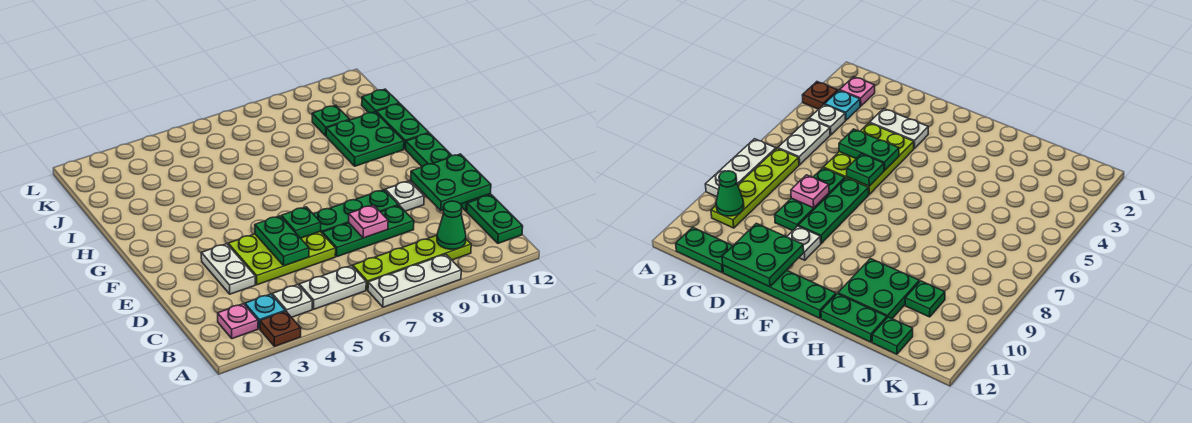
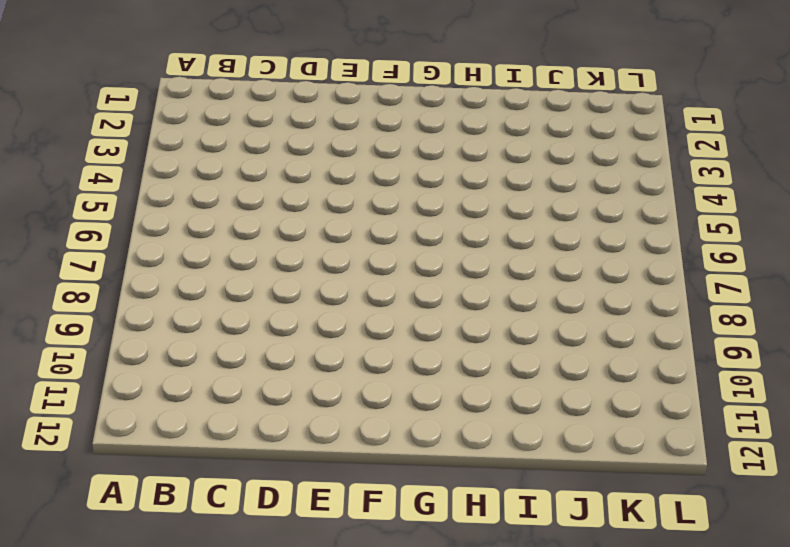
none -> brown 1x1 plate [260,311,301,346]
none -> white 1x3 plate [368,254,461,307]
none -> pink 1x1 plate [218,304,258,339]

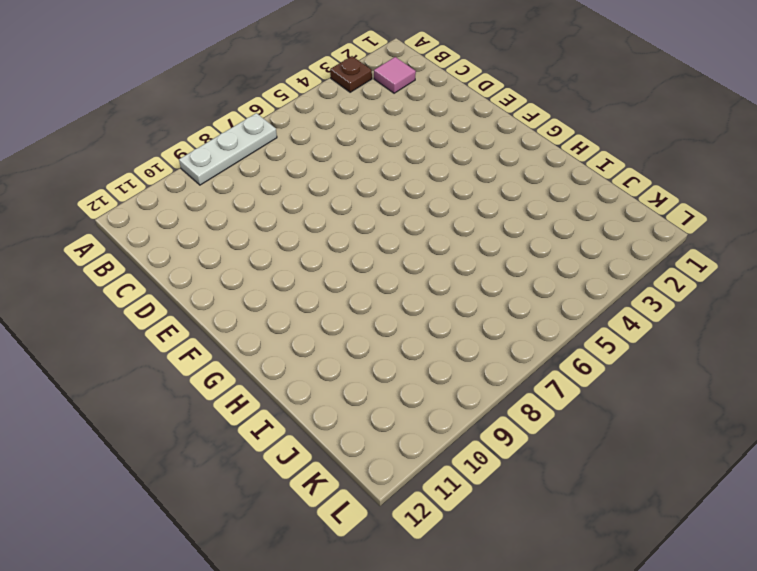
pink 1x1 tile [374,57,416,93] -> pink 1x1 plate [218,304,258,339]
none -> cyan 1x1 plate [245,294,285,329]
none -> white 1x1 plate [272,285,312,317]
none -> white 1x2 plate [299,265,366,309]

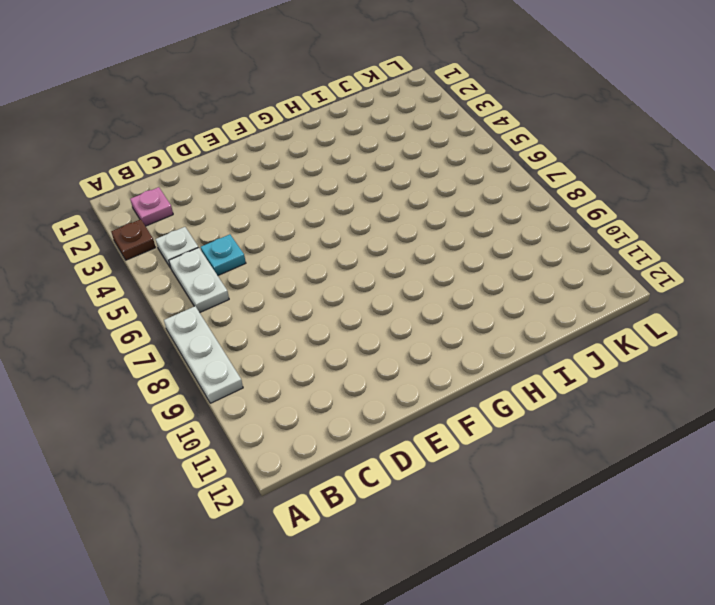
cyan 1x1 plate [201,234,246,275] -> cyan 1x1 plate moved to [245,294,285,329]
none -> lime 1x4 plate [353,235,471,290]
none -> green 1x2 plate [467,195,523,243]
none -> white 1x2 plate [201,244,255,294]

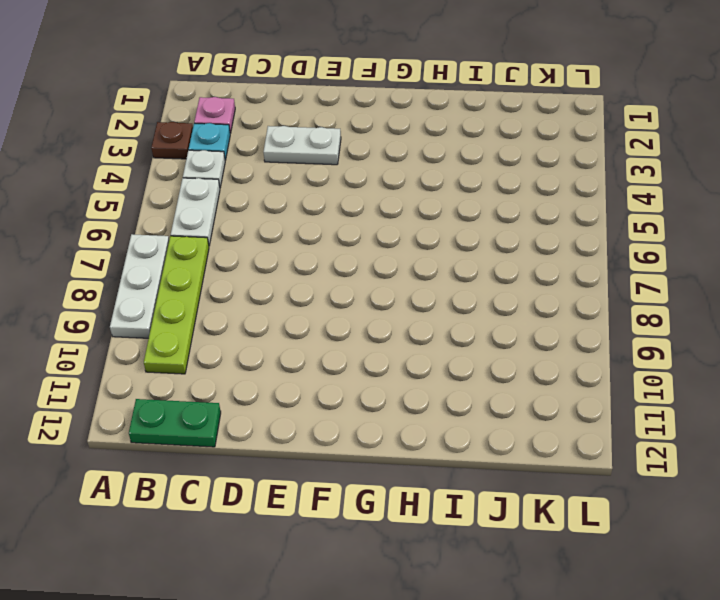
none -> lime 2x3 plate [228,232,336,285]
none -> green 1x3 plate [322,206,414,257]
none -> green 1x4 plate [406,133,490,211]

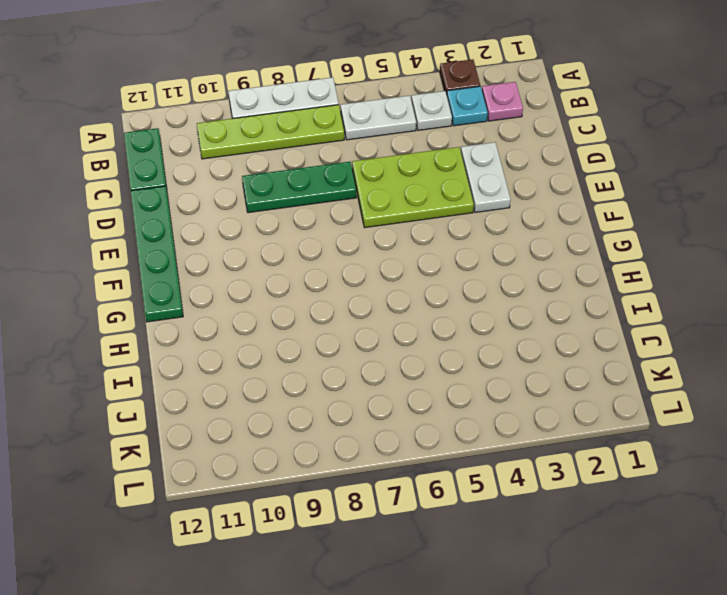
none -> green 1x3 plate [314,190,399,233]
none -> white 1x1 plate [385,181,424,211]
none -> green 2x2 plate [326,112,404,166]

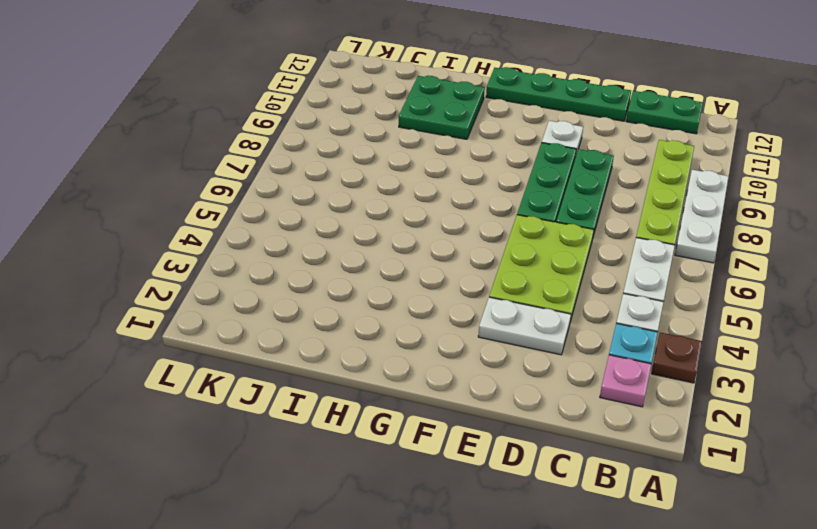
none -> green 1x2 plate [376,104,429,149]
none -> green 1x1 plate [312,105,350,136]
none -> green 1x1 plate [362,89,399,113]

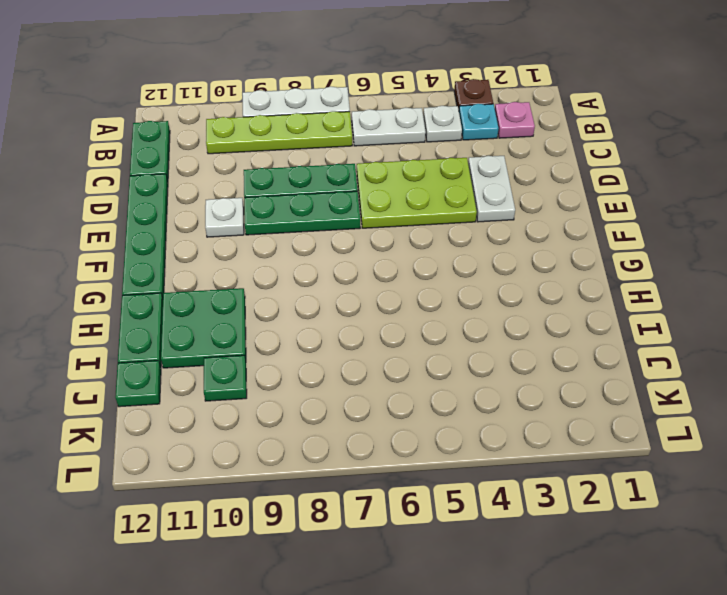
none -> green 1x1 cone [437,201,466,249]
none -> green 1x2 plate [255,216,309,266]
none -> pink 1x1 plate [349,205,388,238]

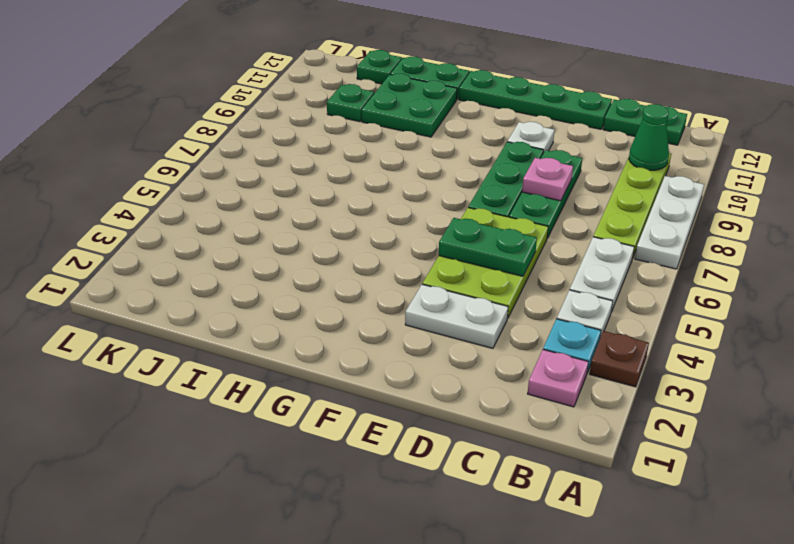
none -> green 2x2 plate [411,154,491,211]
none -> green 1x1 plate [281,207,321,238]

